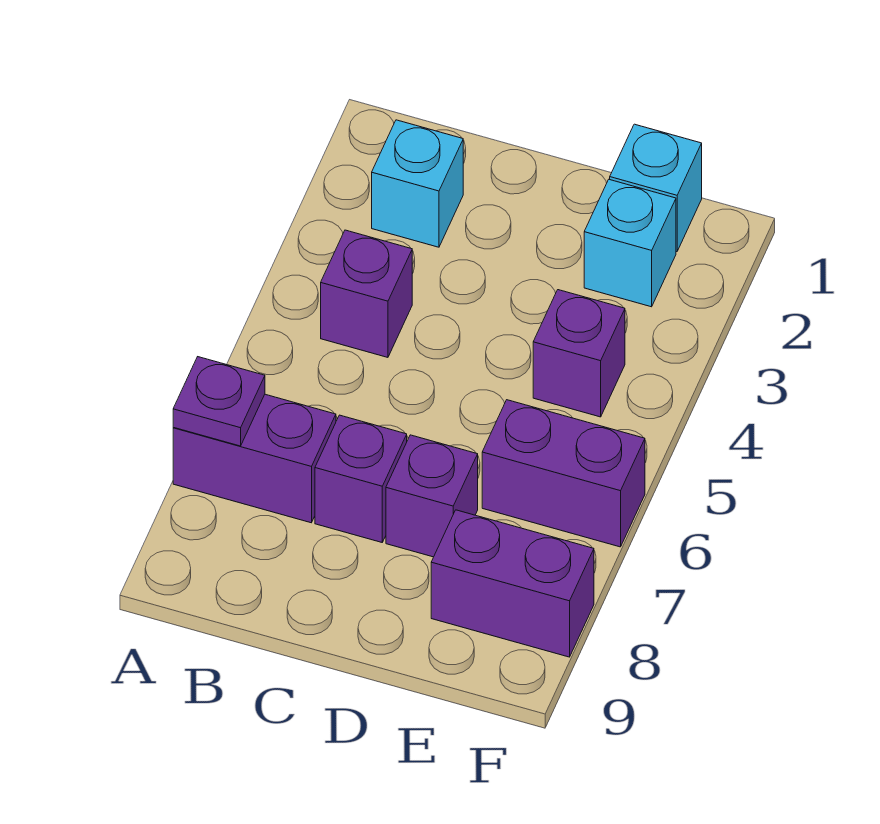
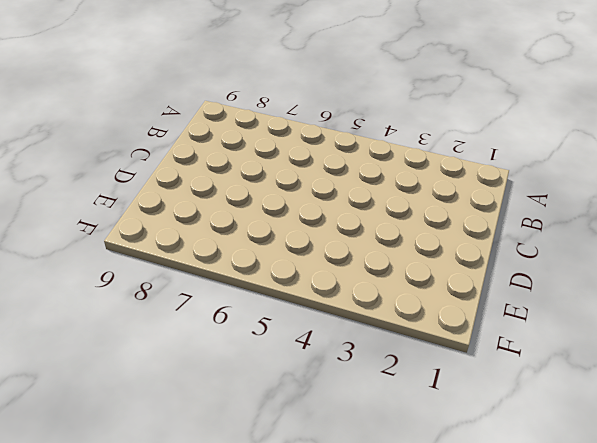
none -> purple 1x2 brick [173,394,336,523]
none -> cyan 1x1 brick [372,120,463,247]

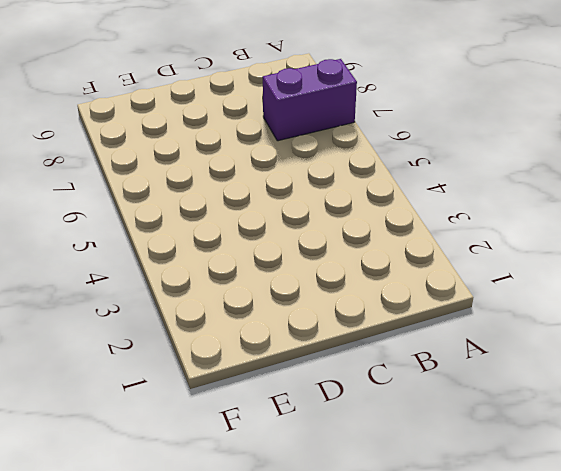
none -> cyan 1x1 brick [372,120,463,247]
none -> purple 1x1 brick [321,230,412,357]

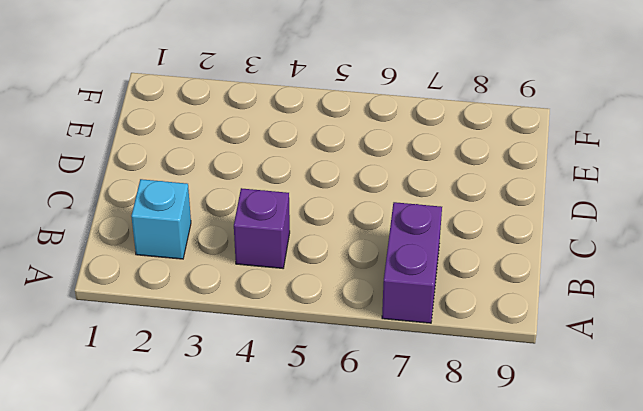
none -> purple 1x1 brick [315,415,407,542]
none -> purple 1x1 brick [386,435,478,557]

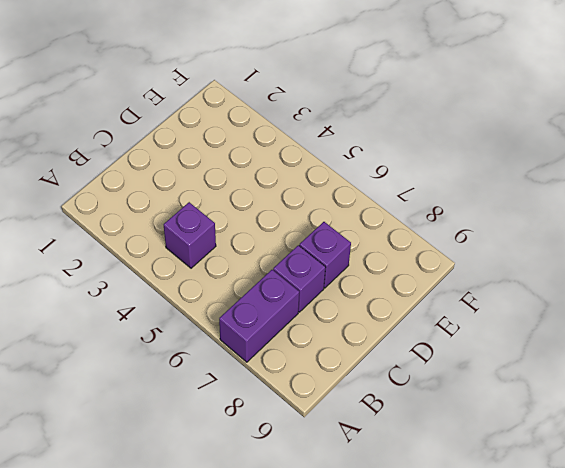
none -> cyan 1x1 brick [372,120,463,247]
none -> cyan 1x1 brick [610,124,702,252]

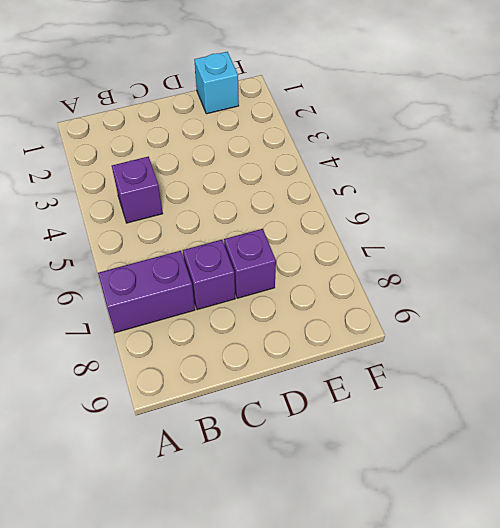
none -> cyan 1x1 brick [372,120,463,247]
none -> cyan 1x1 brick [584,179,676,307]

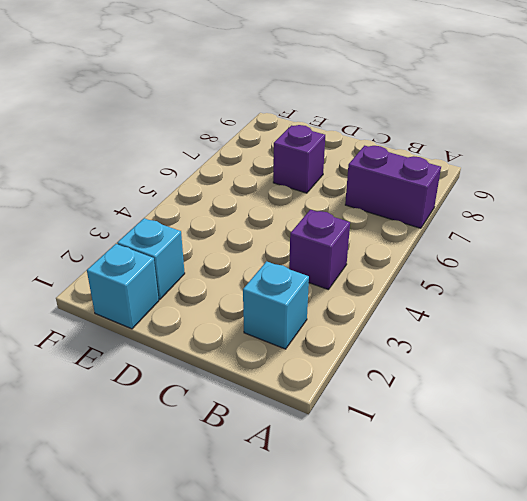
none -> purple 1x1 brick [315,415,407,542]
none -> purple 1x1 brick [533,290,625,417]

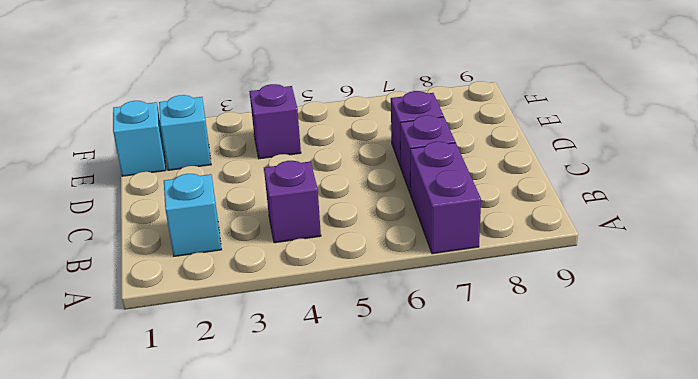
none -> purple 1x2 brick [482,400,645,547]
none -> purple 1x2 brick [431,510,594,657]

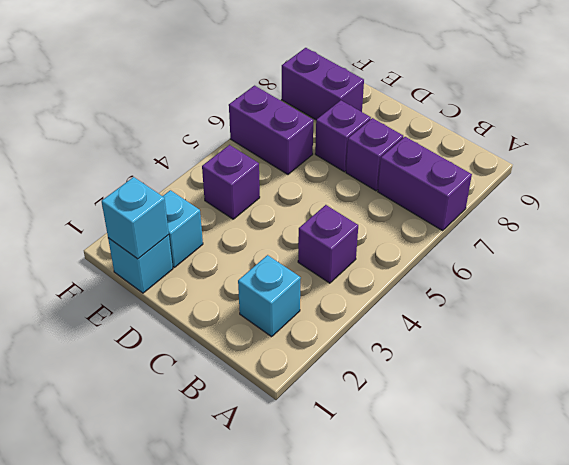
cyan 1x1 brick [102,177,169,259] -> none
none -> purple 1x1 plate [173,357,265,446]

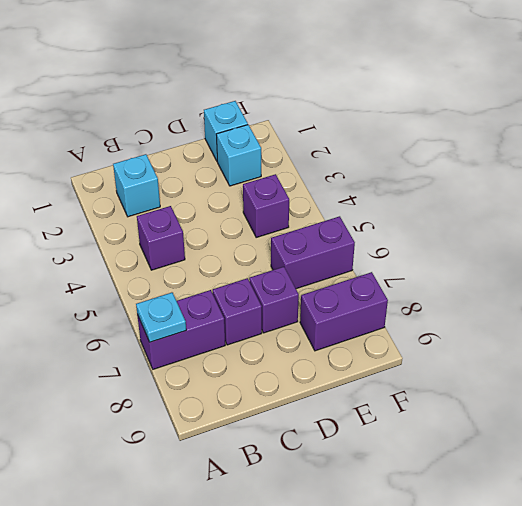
cyan 1x1 plate [136,293,186,342] -> purple 1x1 plate [173,357,265,446]

